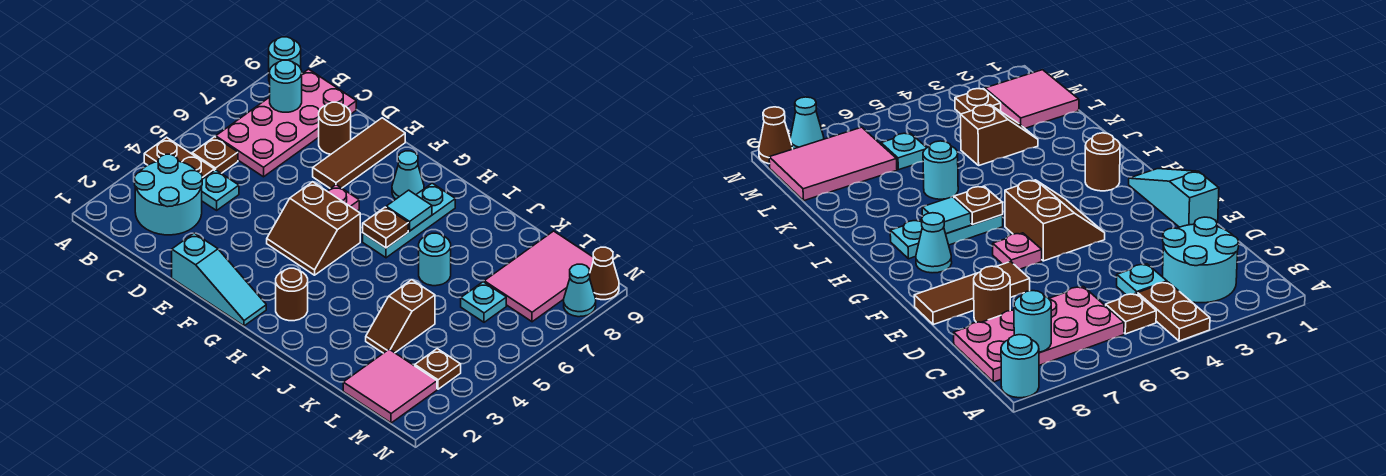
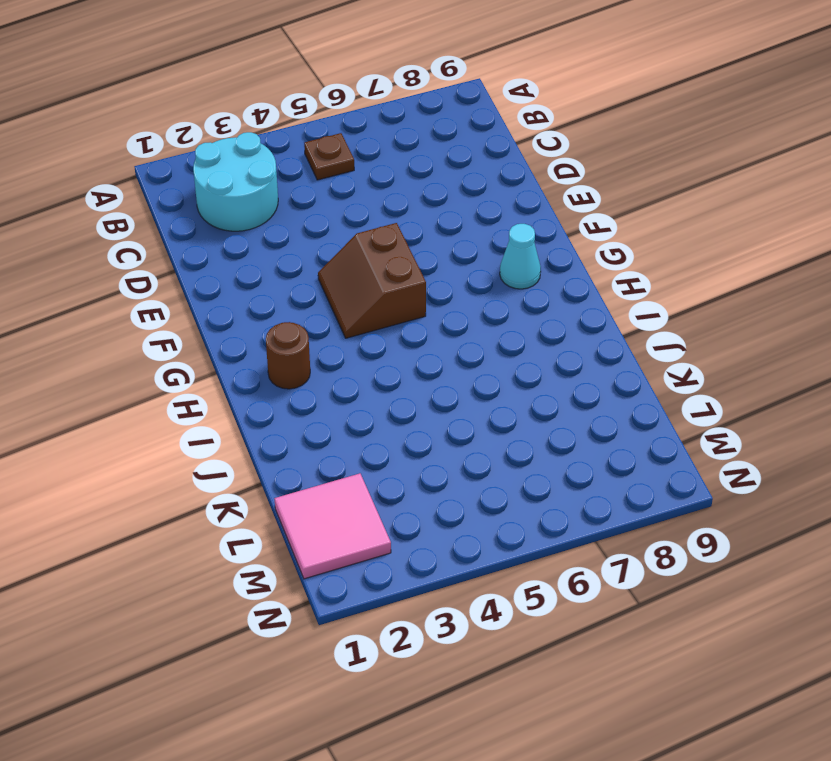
none -> brown 1x2 plate [144,137,214,179]
none -> cyan 1x1 round brick [269,37,301,82]
none -> pink 2x4 plate [216,69,356,177]

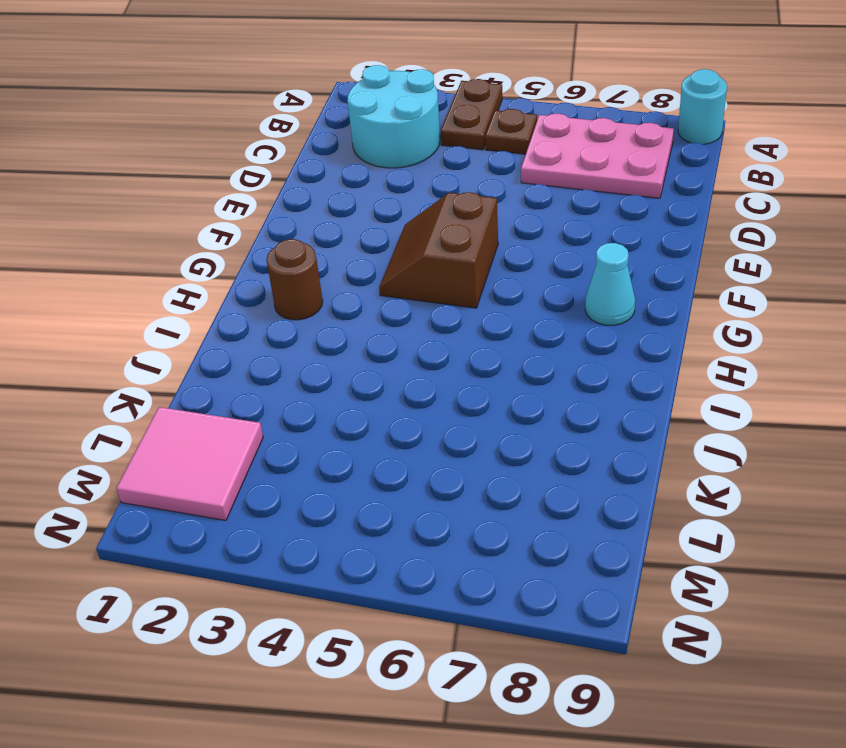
pink 2x3 plate [521,114,674,198] -> pink 2x4 plate [216,69,356,177]
none -> cyan 1x1 plate [202,170,239,210]
none -> brown 1x1 round brick [319,102,351,154]
none -> cyan 1x3 slope [172,233,266,326]

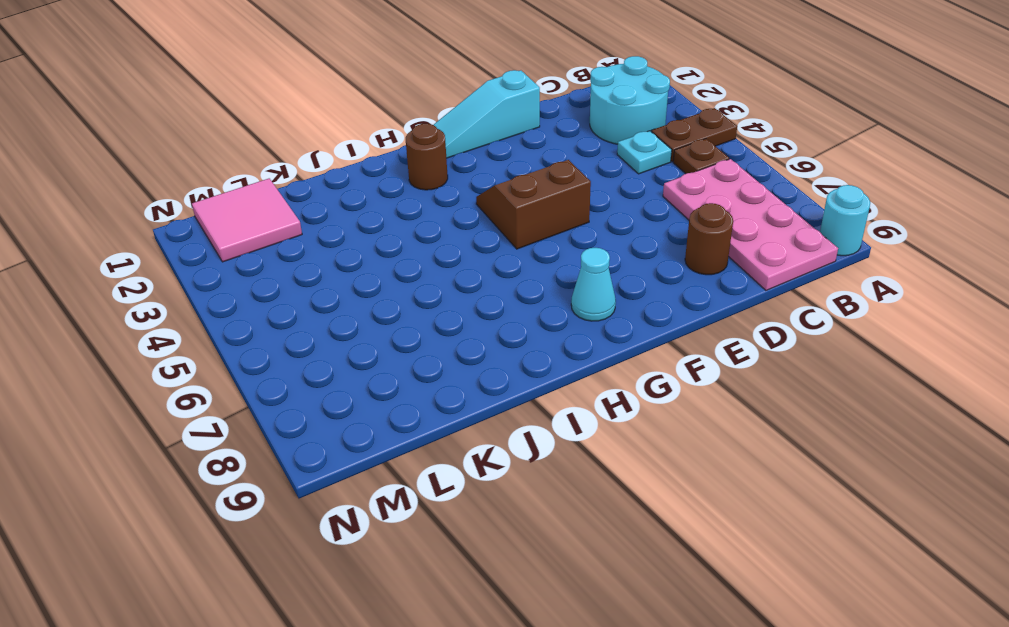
none -> brown 1x3 tile [313,118,405,189]
none -> pink 1x1 plate [327,185,359,211]
none -> cyan 1x3 plate [363,183,455,258]

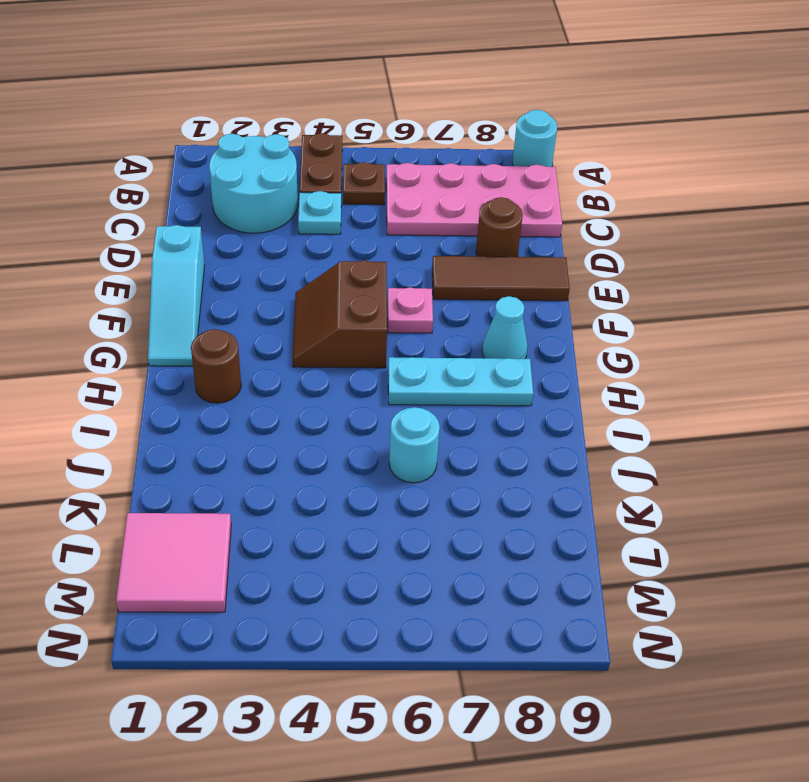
none -> brown 1x2 slope [366,280,435,353]
none -> cyan 1x1 plate [461,282,506,322]
none -> pink 2x3 tile [484,231,593,322]

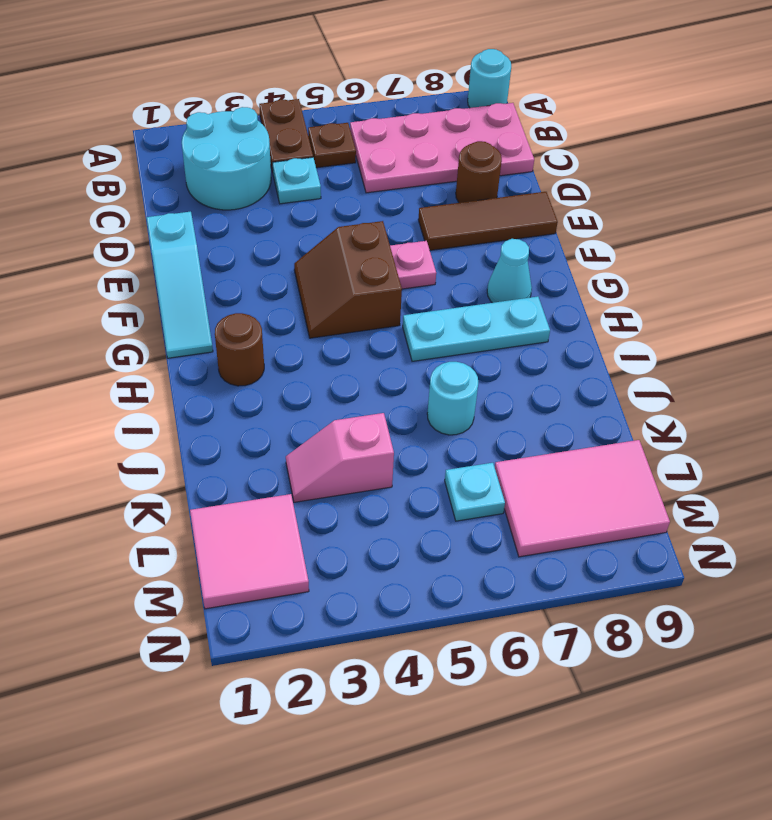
pink 1x2 slope [286,413,394,502] -> brown 1x2 slope [366,280,435,353]
none -> brown 1x1 plate [415,349,461,389]
none -> cyan 1x1 cone [564,264,596,317]
none -> brown 1x1 cone [590,247,619,300]

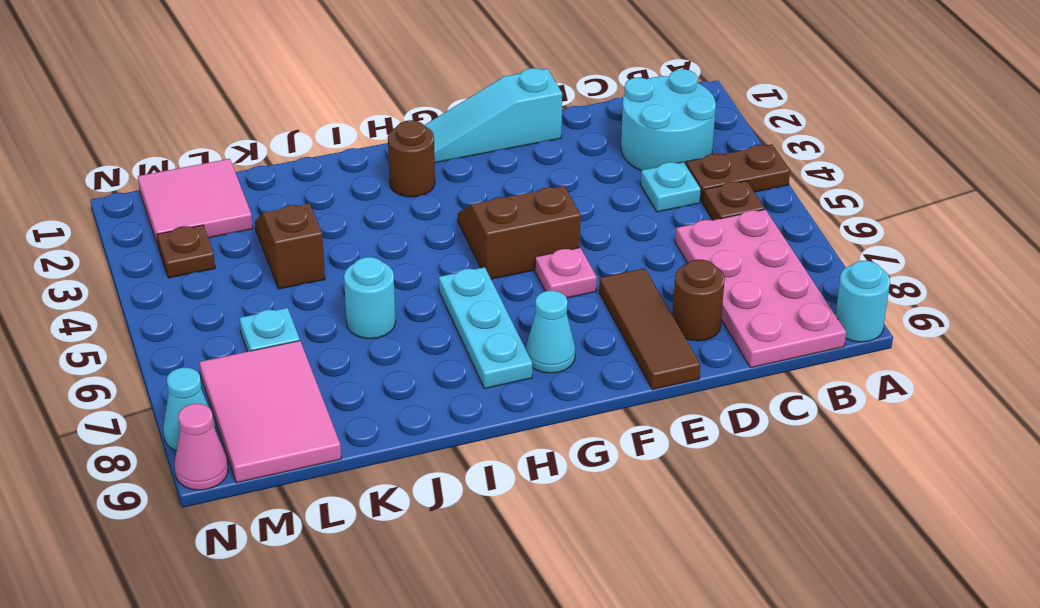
pink 1x1 cone [175,404,228,490] -> brown 1x1 cone [590,247,619,300]
none -> cyan 1x1 round brick [270,60,302,112]
none -> brown 1x1 plate [363,207,408,248]
none -> cyan 1x1 tile [386,190,432,231]

